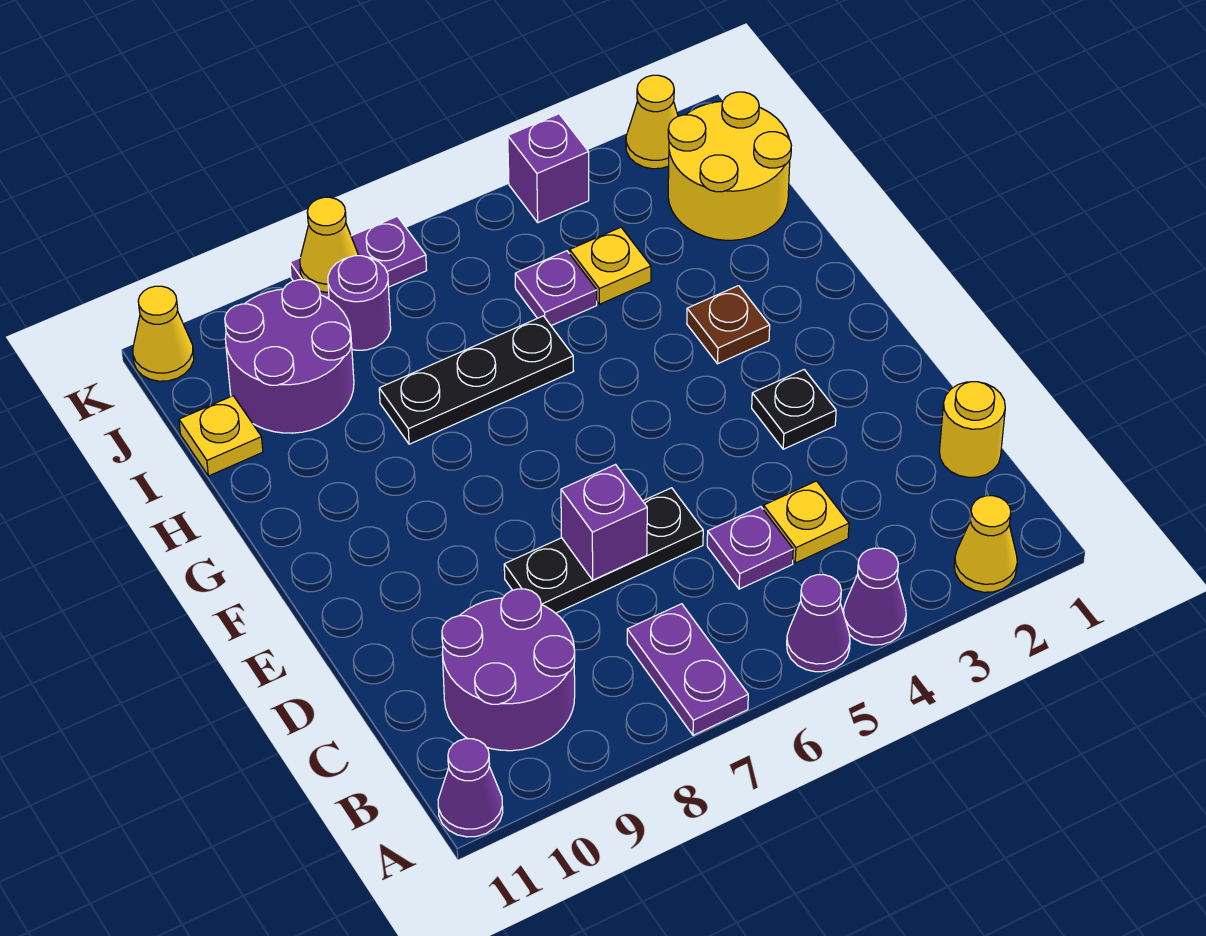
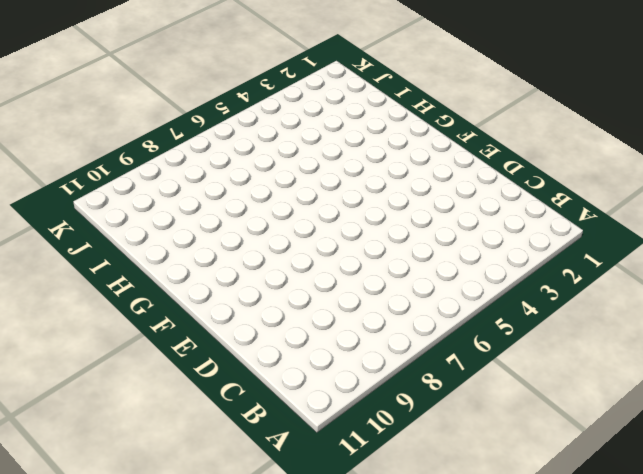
none -> yellow 1x1 cone [954,496,1017,592]
none -> purple 1x1 cone [843,548,906,645]
none -> purple 1x1 cone [787,575,850,672]

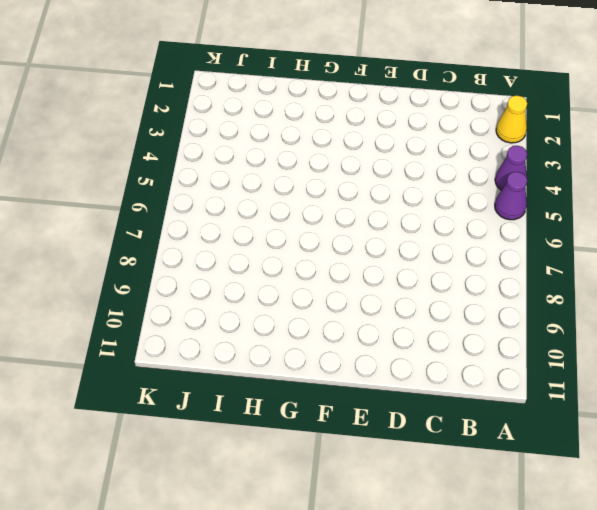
none -> purple 1x2 plate [627,604,748,735]
none -> purple 1x1 cone [438,739,503,837]
none -> purple 2x2 round brick [442,589,575,751]

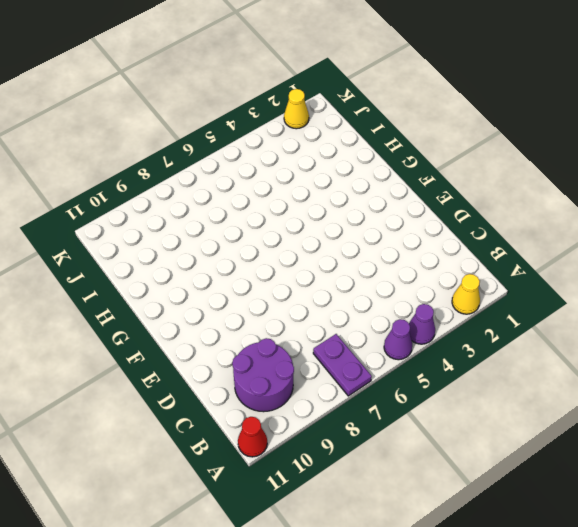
red 1x1 cone [238,417,267,457] -> purple 1x1 cone [438,739,503,837]
none -> yellow 1x1 round brick [940,382,1005,477]
none -> yellow 1x1 plate [763,481,849,563]
none -> purple 1x1 plate [707,507,793,589]

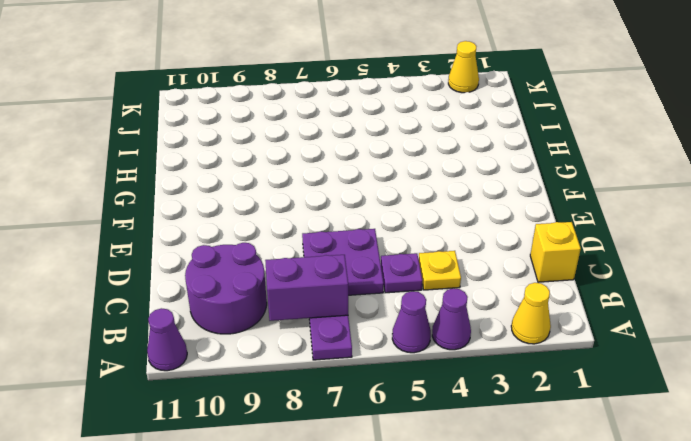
purple 1x2 brick [265,255,348,321] -> none
yellow 1x1 brick [530,222,581,282] -> yellow 1x1 round brick [940,382,1005,477]
purple 2x2 plate [302,229,384,295] -> black 1x3 plate [504,488,703,613]
none -> black 1x1 plate [752,370,836,449]
none -> brown 1x1 plate [687,286,770,364]
none -> black 1x3 plate [379,316,573,444]

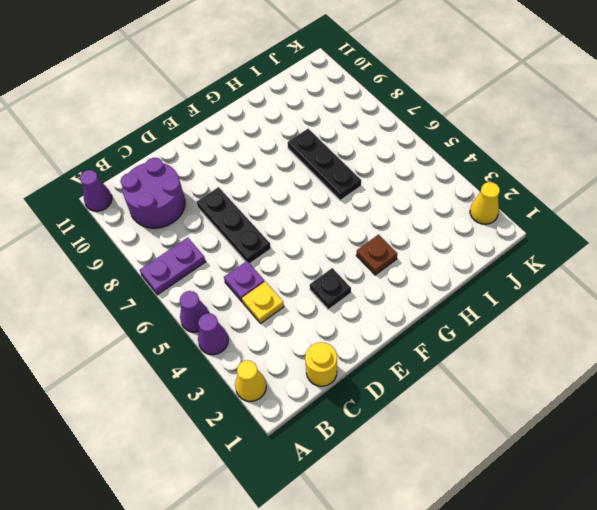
none -> yellow 2x2 round brick [668,92,791,240]
none -> yellow 1x1 plate [570,227,651,304]
none -> purple 1x1 plate [515,251,597,326]

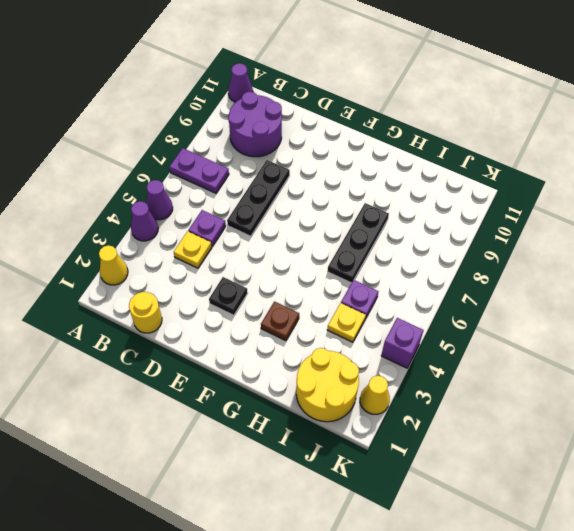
none -> purple 2x2 round brick [225,280,354,433]
none -> yellow 1x1 plate [179,396,263,476]
none -> purple 1x1 round brick [328,256,391,350]

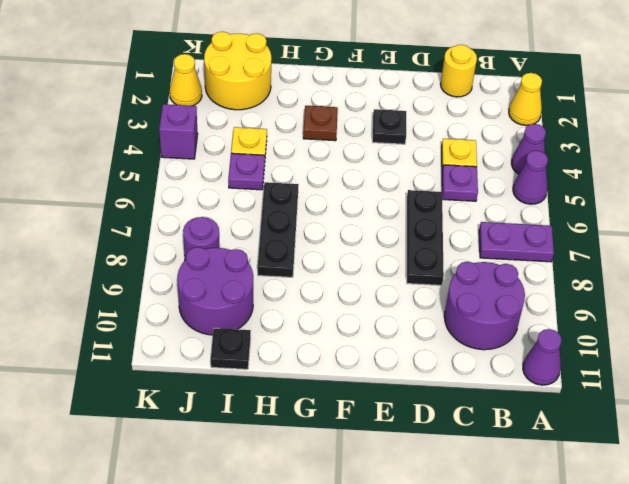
black 1x1 plate [211,328,251,369] -> yellow 1x1 plate [179,396,263,476]
none -> purple 1x2 plate [290,216,427,299]
none -> yellow 1x1 cone [133,286,194,381]
none -> purple 1x1 brick [561,465,647,580]

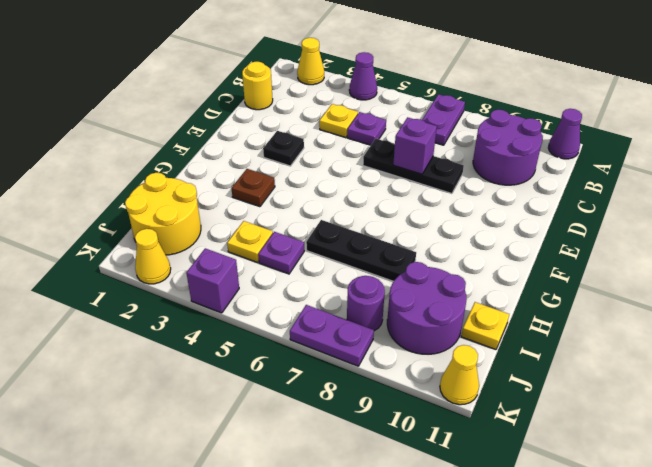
none -> purple 1x1 cone [787,575,850,672]
none -> yellow 1x1 cone [300,197,359,292]

